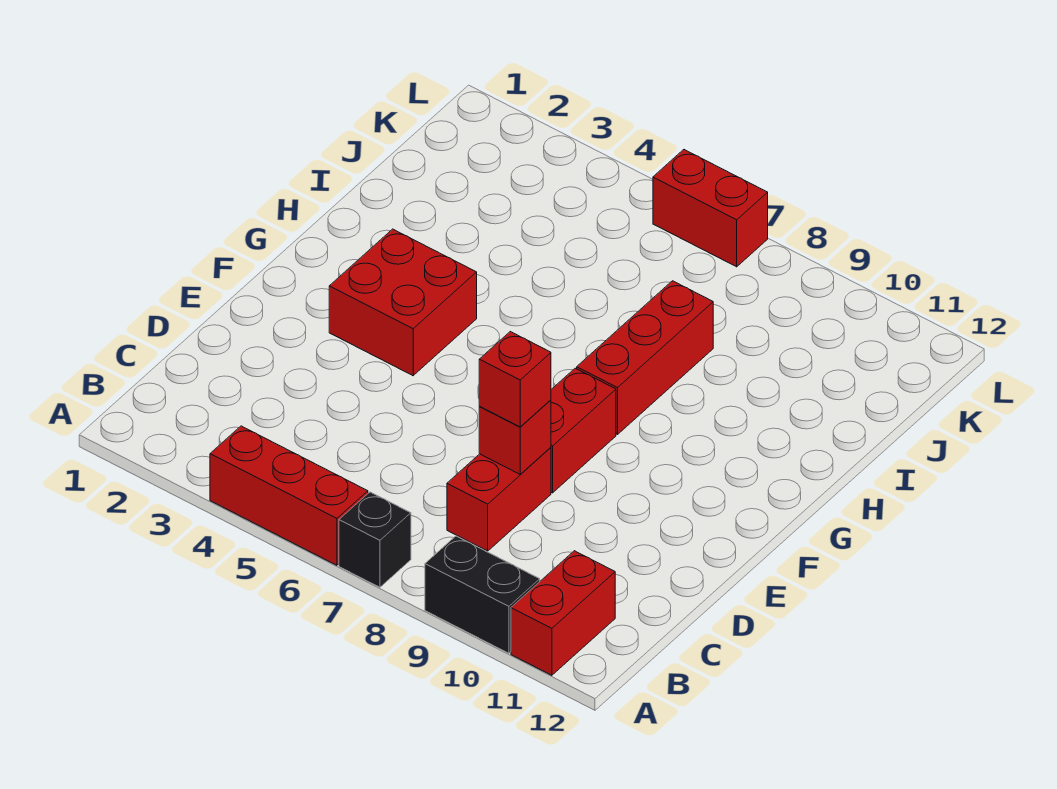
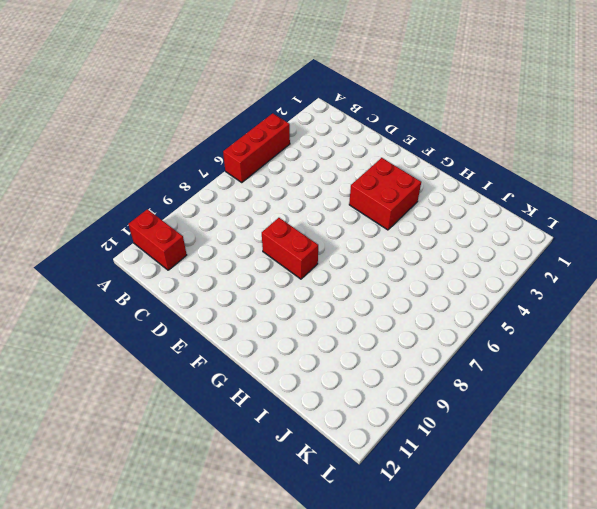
none -> black 1x1 brick [339,492,411,587]
none -> black 1x2 brick [425,536,540,653]

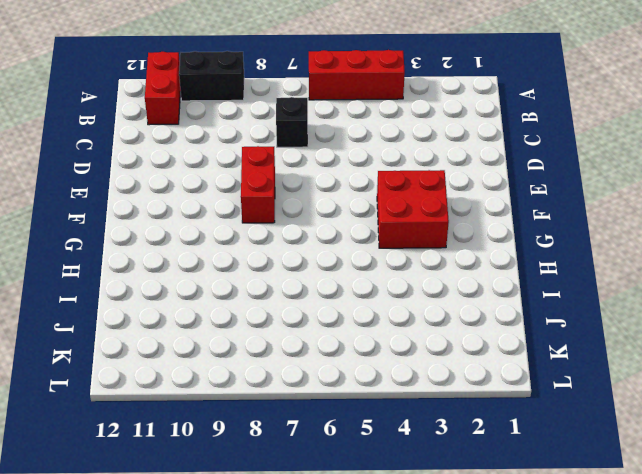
black 1x1 brick [276,97,308,147] -> black 1x1 brick moved to [339,492,411,587]
none -> red 1x2 brick [447,447,551,551]
none -> red 1x3 brick [577,281,713,434]

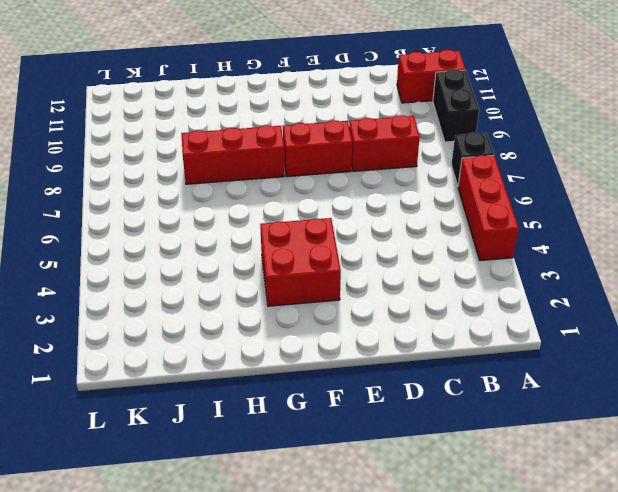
none -> red 1x2 brick [653,150,768,267]
none -> red 1x1 brick [479,400,551,474]

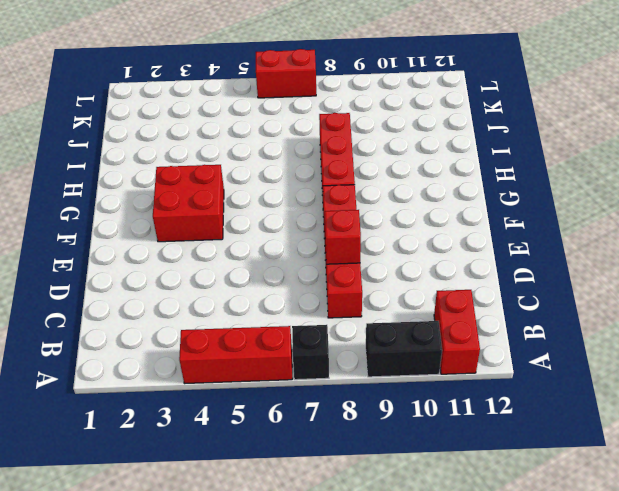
none -> red 1x1 brick [479,332,551,427]

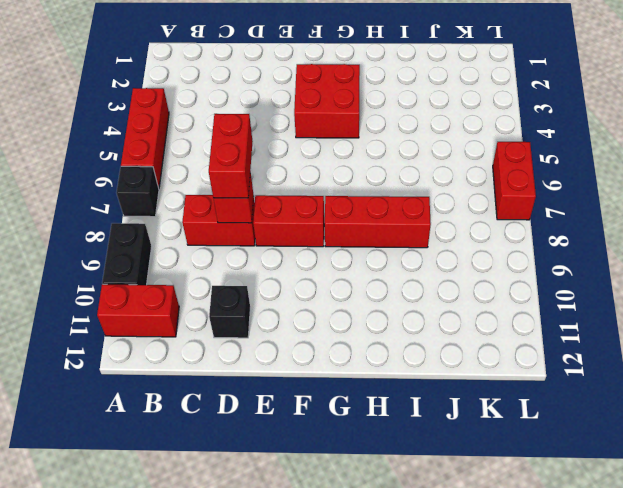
red 1x2 brick [209,114,253,198] -> red 1x1 brick [479,332,551,427]
black 1x1 brick [209,286,250,338] -> none

